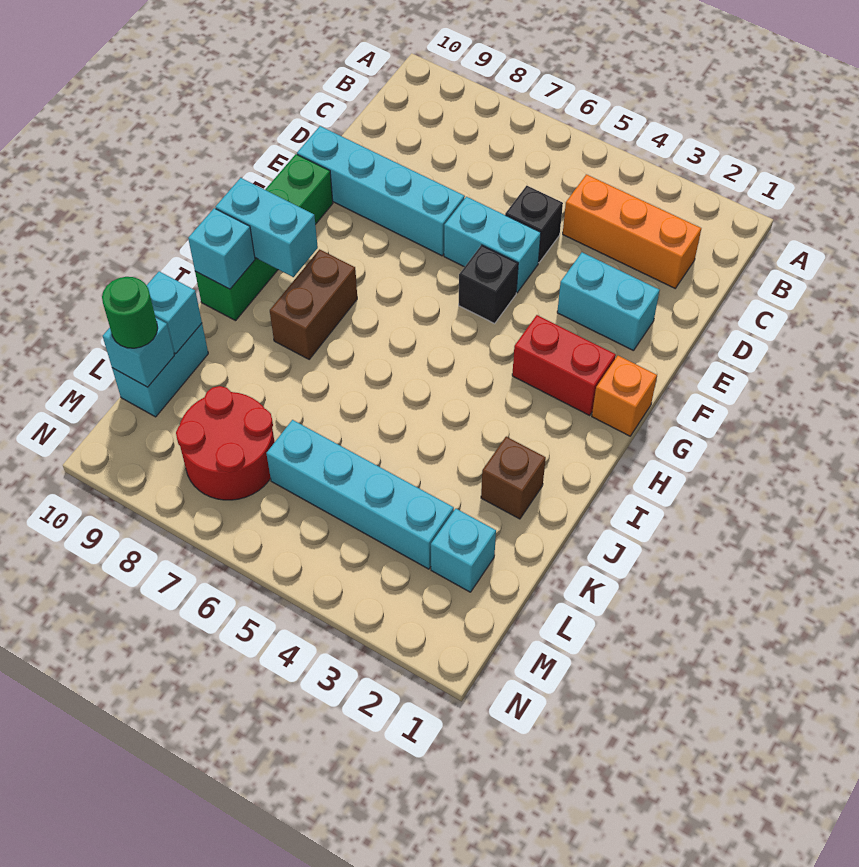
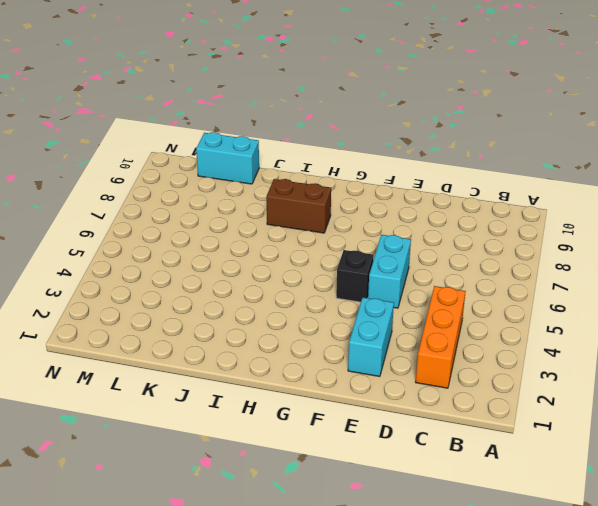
none -> black 1x1 brick [505,186,563,263]
none -> cyan 1x4 brick [297,126,465,256]
none -> green 1x4 brick [195,154,333,321]

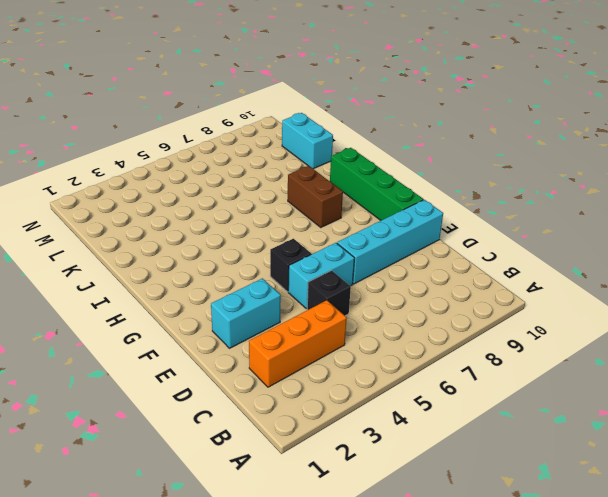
none -> orange 1x1 brick [592,356,657,436]
none -> red 1x2 brick [512,315,616,416]
none -> brown 1x1 brick [481,437,546,519]

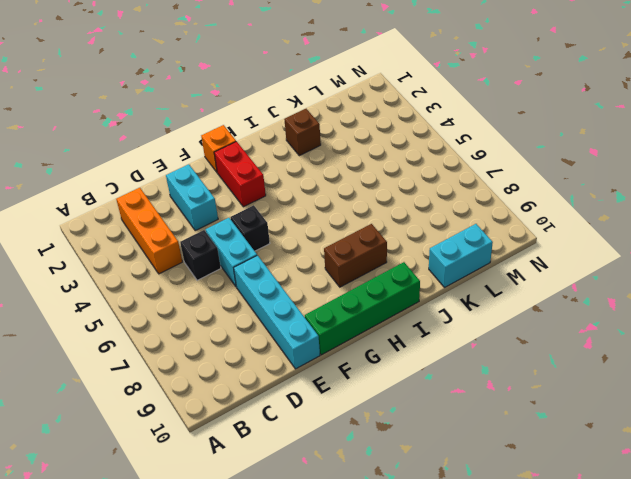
none -> cyan 1x1 brick [431,509,496,592]
none -> cyan 1x4 brick [266,420,454,569]
none -> red 2x2 round brick [176,386,275,500]

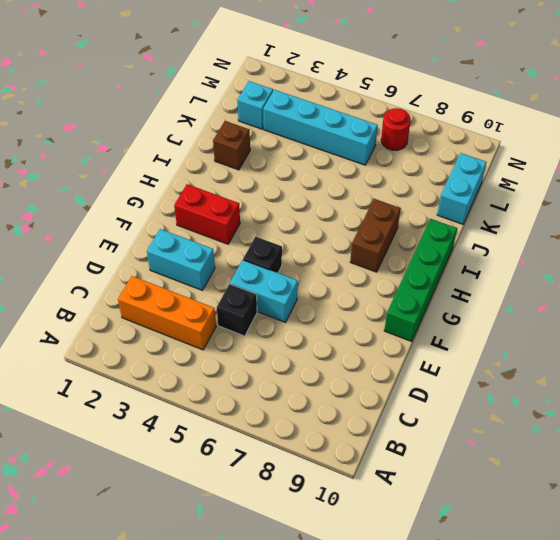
red 1x1 round brick [381,108,411,150] -> red 2x2 round brick [176,386,275,500]
none -> cyan 1x4 brick [297,126,465,256]
none -> orange 1x1 brick [592,356,657,436]
none -> cyan 1x2 brick [216,178,318,277]

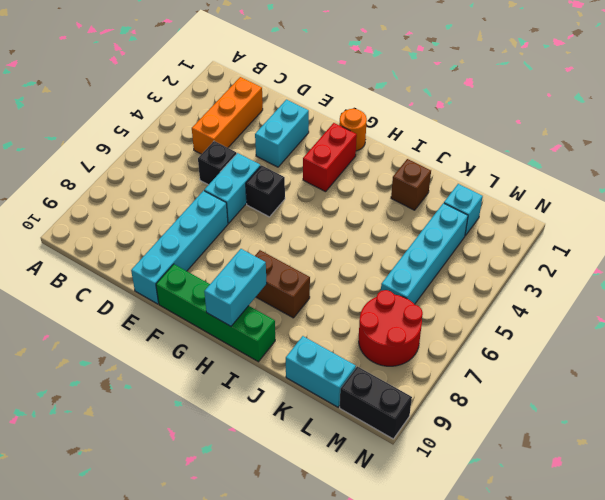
orange 1x1 round brick [339,109,367,151] -> orange 1x1 brick [592,356,657,436]
black 1x2 brick [340,366,412,439] -> none
none -> cyan 1x1 brick [188,208,255,289]
none -> cyan 1x1 brick [146,271,202,353]
none -> cyan 1x1 brick [103,318,174,387]

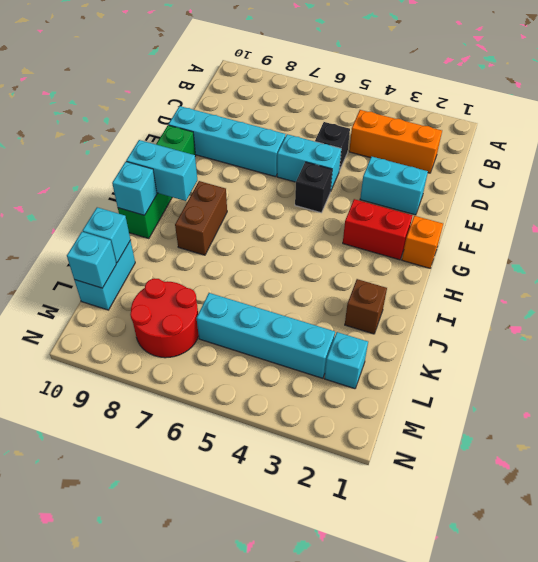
none -> green 1x1 round brick [102,277,158,348]

